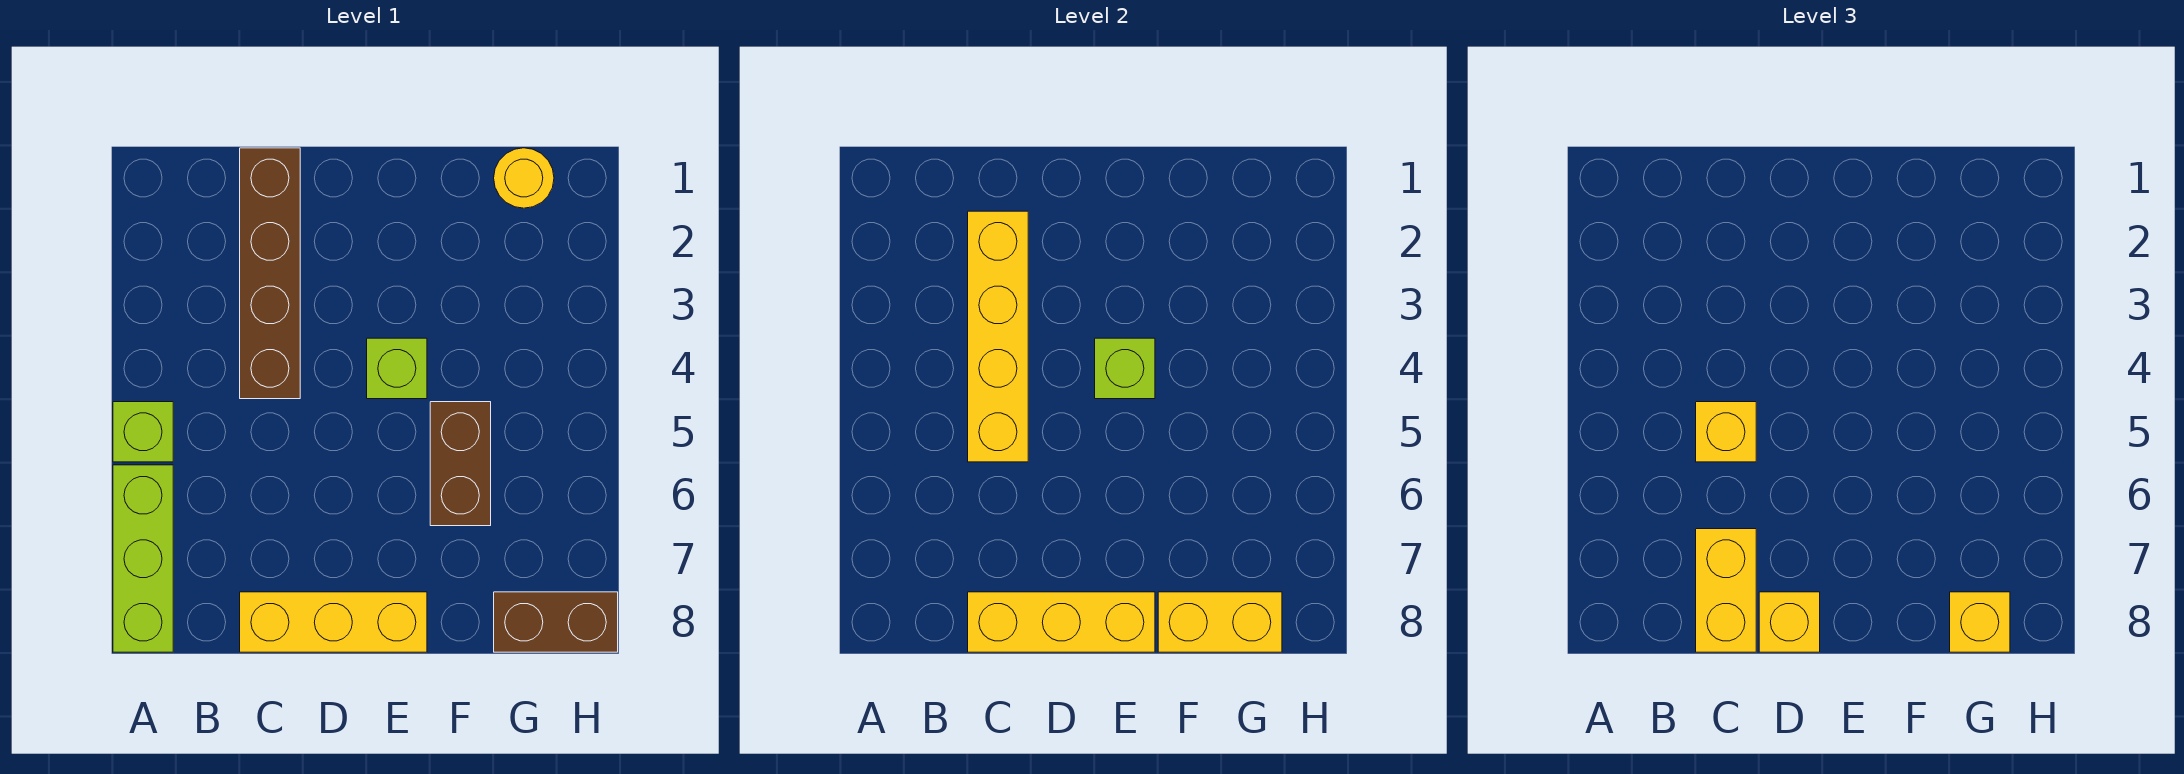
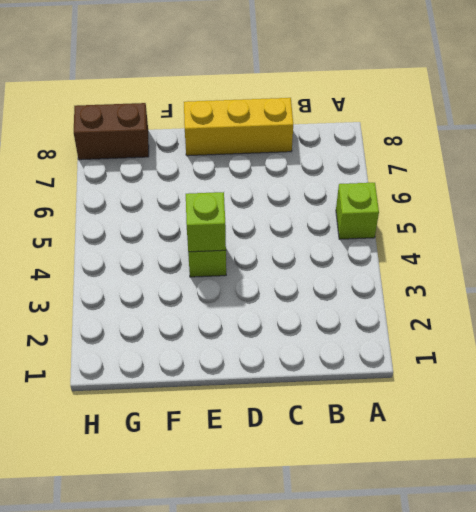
none -> lime 1x3 brick [113,465,173,652]
none -> brown 1x4 brick [240,148,300,399]
none -> brown 1x2 brick [430,402,491,526]

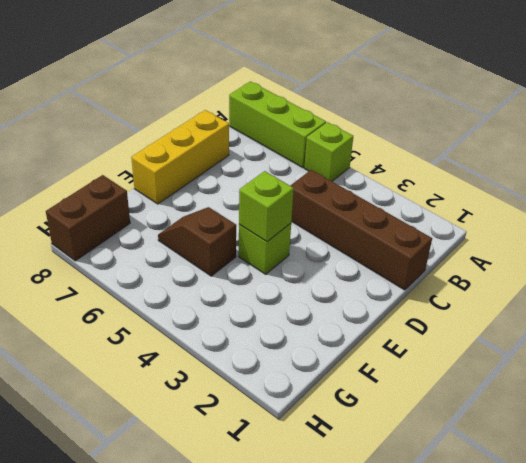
brown 1x2 slope [158,207,236,276] -> brown 1x2 brick [430,402,491,526]
none -> yellow 1x1 round brick [494,148,554,208]
none -> yellow 1x4 brick [968,211,1028,462]
none -> yellow 1x3 brick [968,592,1155,652]

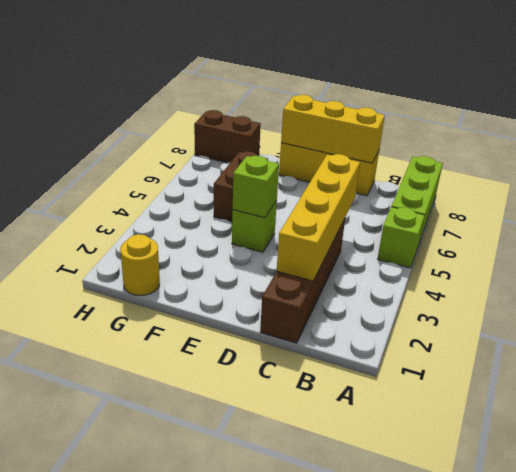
none -> yellow 1x2 brick [1158,592,1282,652]
none -> yellow 1x1 brick [1696,402,1756,462]
none -> yellow 1x2 brick [1696,529,1756,652]

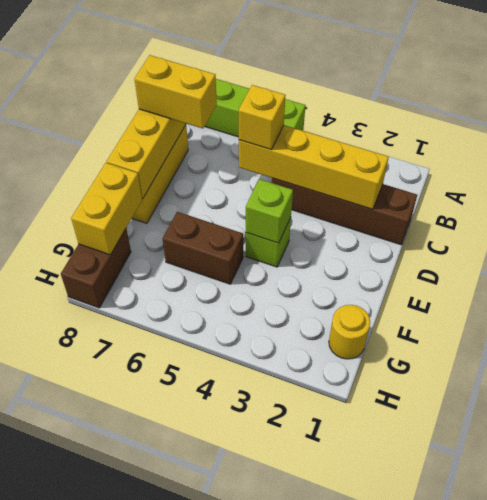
none -> yellow 1x1 brick [1759,592,1820,652]
none -> yellow 1x1 brick [1950,592,2010,652]

